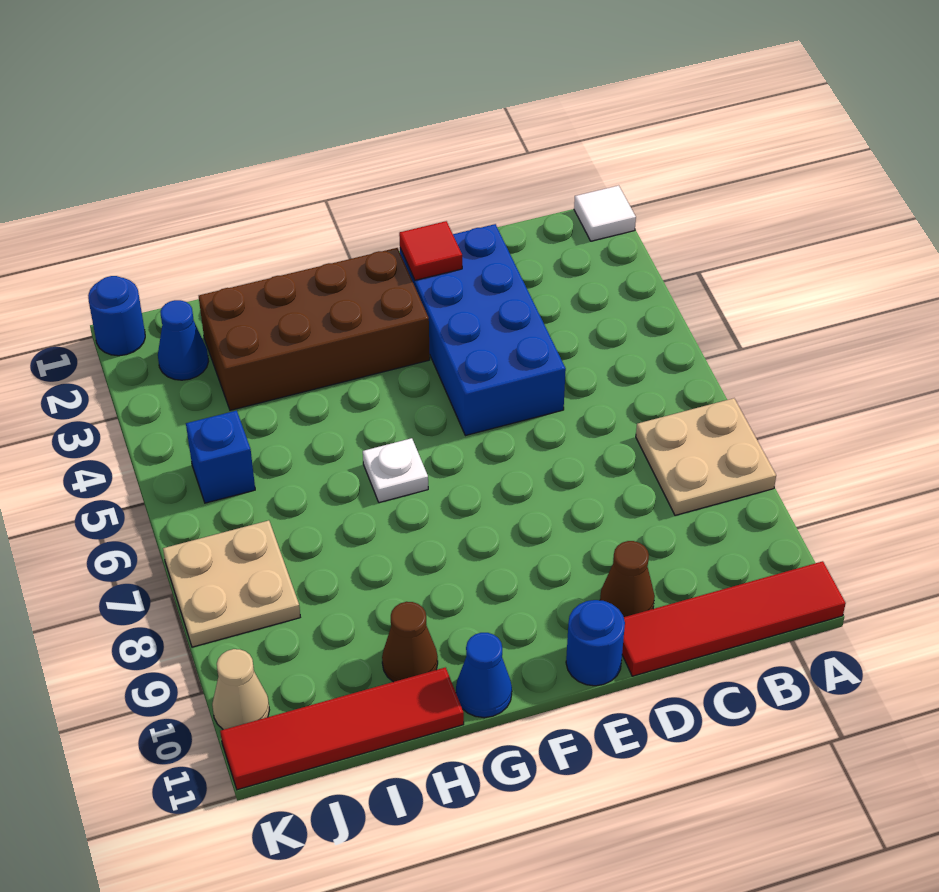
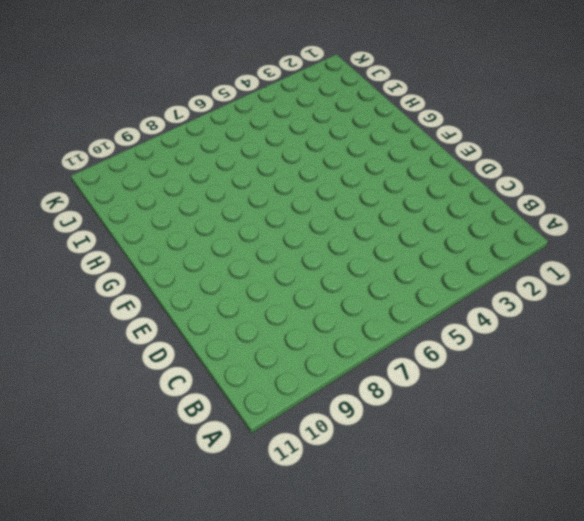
none -> white 1x1 tile [574,185,636,241]
none -> tan 2x2 plate [636,398,776,515]
none -> red 1x4 tile [622,561,846,676]

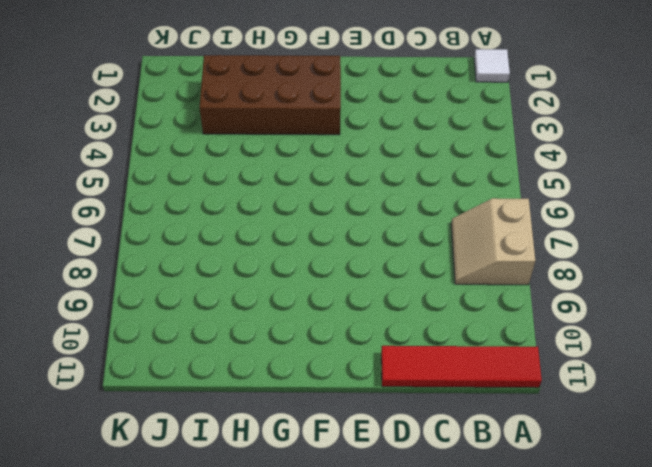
tan 2x2 slope [451,198,535,285] -> tan 2x2 plate [636,398,776,515]
none -> blue 2x4 brick [400,224,566,436]
none -> brown 1x1 cone [600,541,655,617]
none -> blue 1x1 round brick [566,600,625,686]

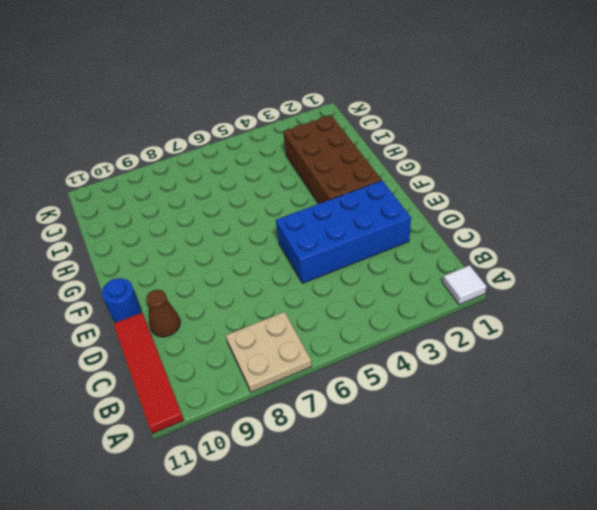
none -> white 1x1 plate [363,438,428,503]
none -> blue 1x1 cone [456,633,512,718]
none -> brown 1x1 cone [382,602,438,682]

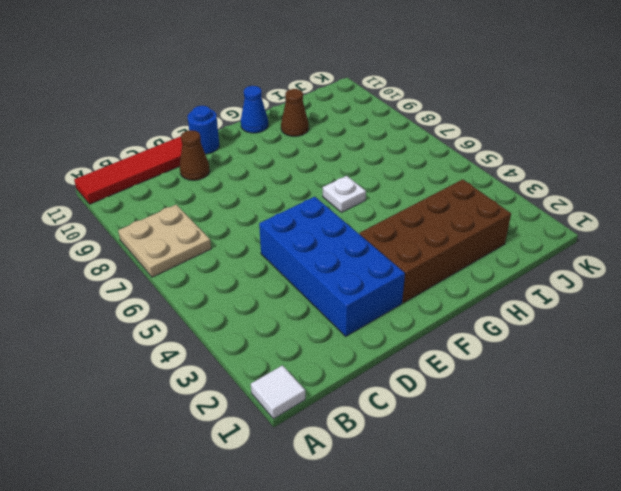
none -> red 1x4 tile [220,667,464,790]
none -> blue 1x1 cone [158,300,209,380]
none -> blue 1x1 brick [186,411,255,503]

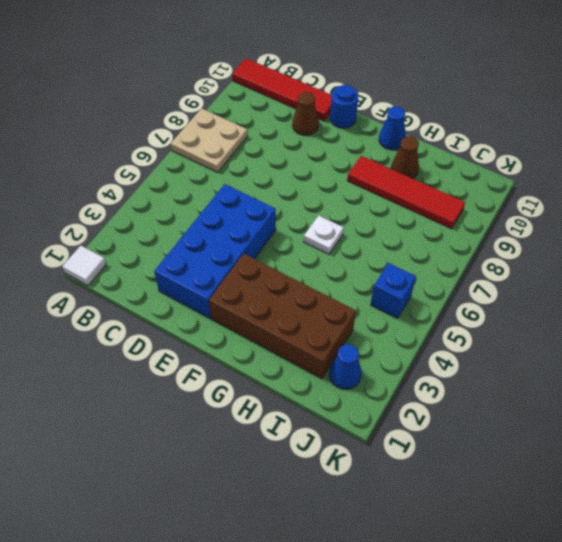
red 1x4 tile [347,156,465,229] -> red 1x4 tile moved to [220,667,464,790]
none -> tan 2x2 plate [163,520,300,647]
none -> blue 1x1 round brick [88,276,145,356]
none -> tan 1x1 cone [212,649,269,730]

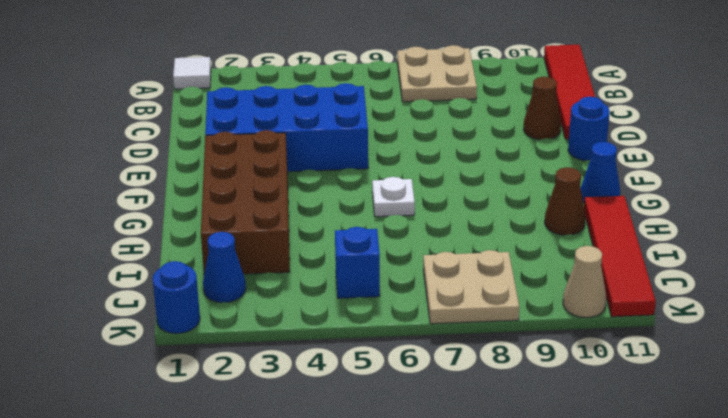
none -> red 1x1 tile [399,221,462,280]

